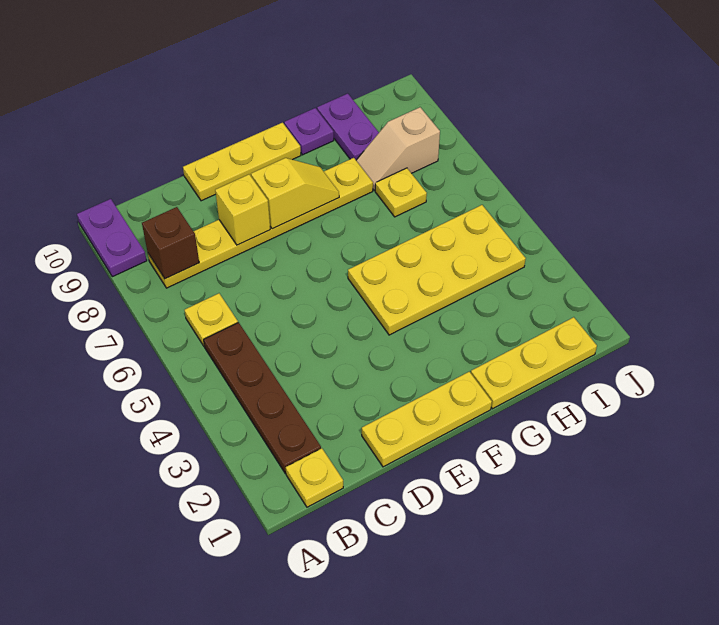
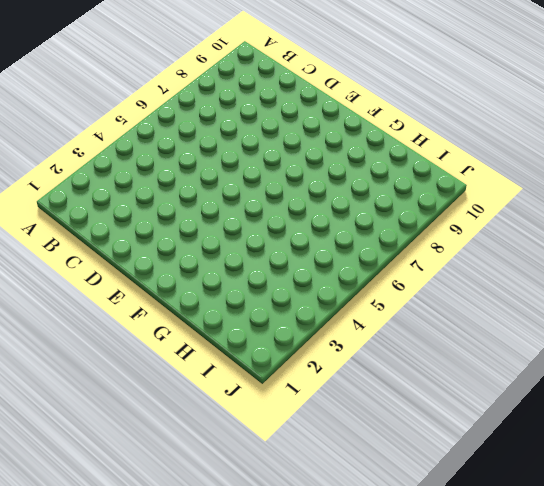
none -> purple 1x2 plate [77,199,147,277]
none -> yellow 1x1 plate [286,448,343,507]
none -> brown 1x4 plate [204,323,321,473]

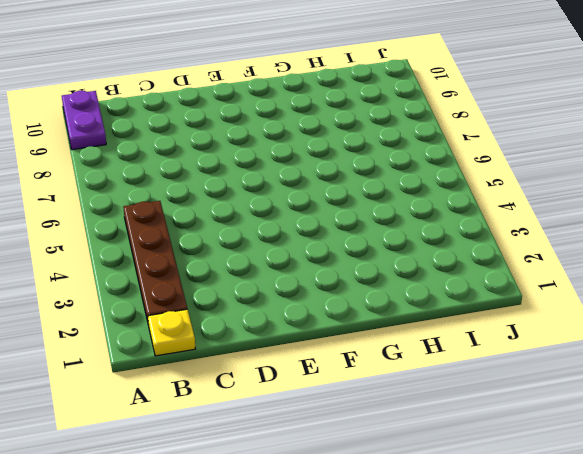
none -> yellow 1x1 plate [185,293,238,347]
none -> yellow 1x6 plate [148,158,373,288]
none -> yellow 1x3 plate [362,372,492,467]

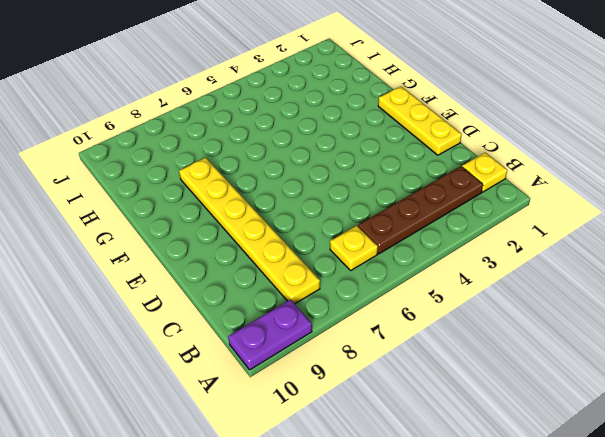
none -> yellow 1x3 plate [183,123,301,201]
none -> yellow 2x4 plate [348,205,526,335]
none -> yellow 1x3 plate [471,317,597,409]

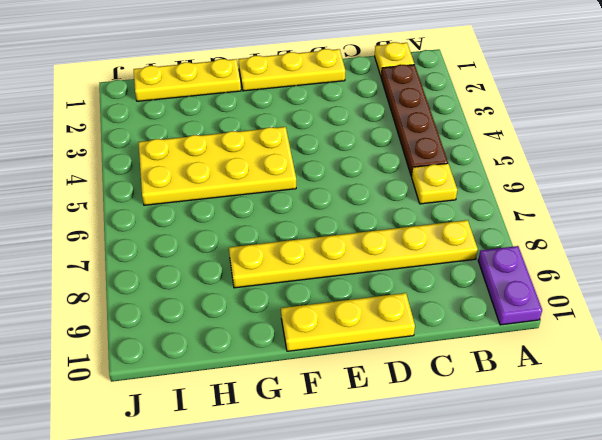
none -> purple 1x1 plate [284,108,334,155]
none -> yellow 1x1 plate [375,168,427,217]
none -> tan 1x2 slope [356,107,440,191]

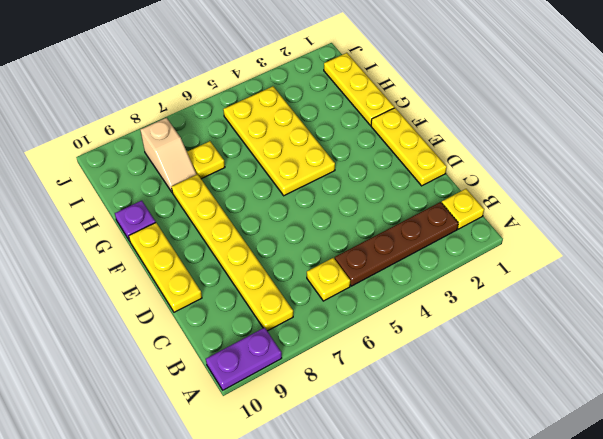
none -> purple 1x2 plate [317,94,379,160]
none -> brown 1x1 brick [142,207,199,279]
none -> yellow 1x1 brick [215,174,270,245]

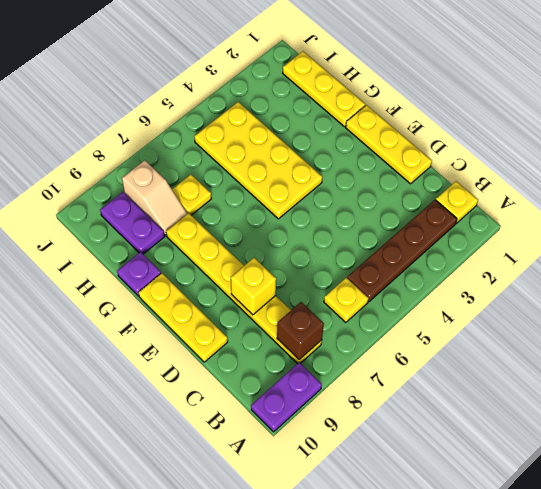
purple 1x2 plate [100,192,165,254] -> purple 1x2 plate turned to [317,94,379,160]
none -> yellow 1x2 slope [251,158,339,229]

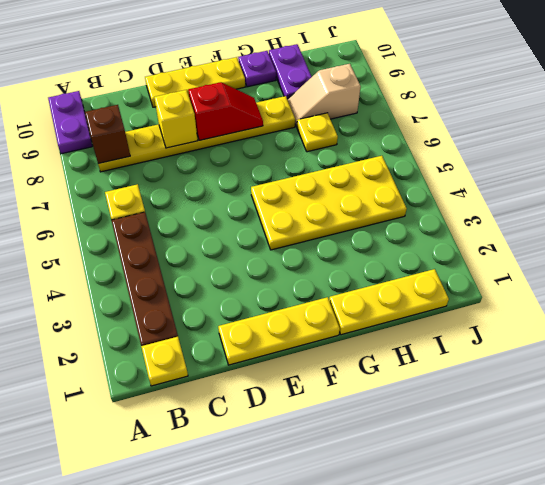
red 1x2 slope [188,82,263,140] -> yellow 1x2 slope [251,158,339,229]

